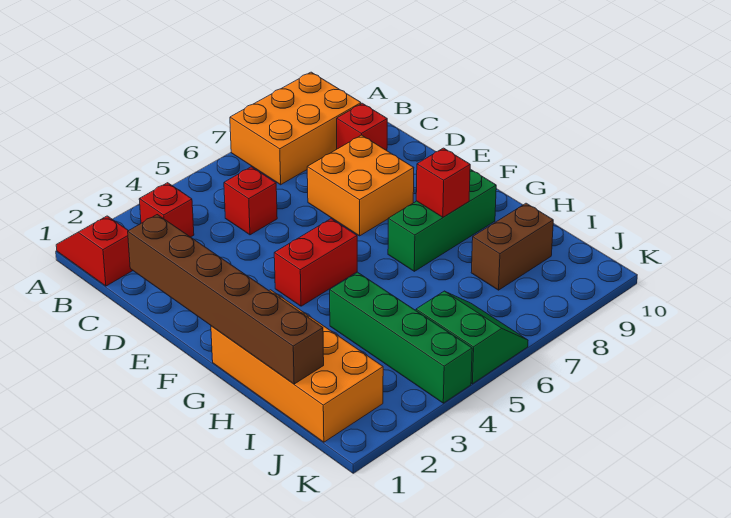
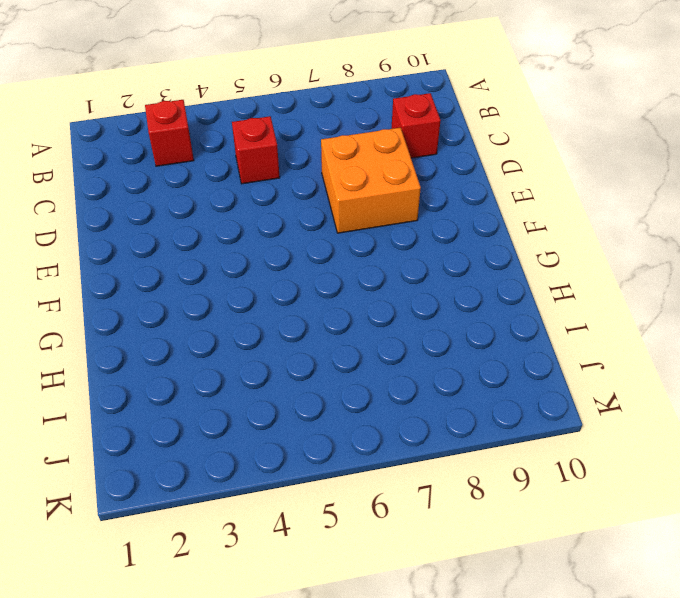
none -> red 1x2 slope [56,216,133,286]
none -> orange 2x3 brick [230,72,361,185]
none -> red 1x2 brick [274,219,357,306]

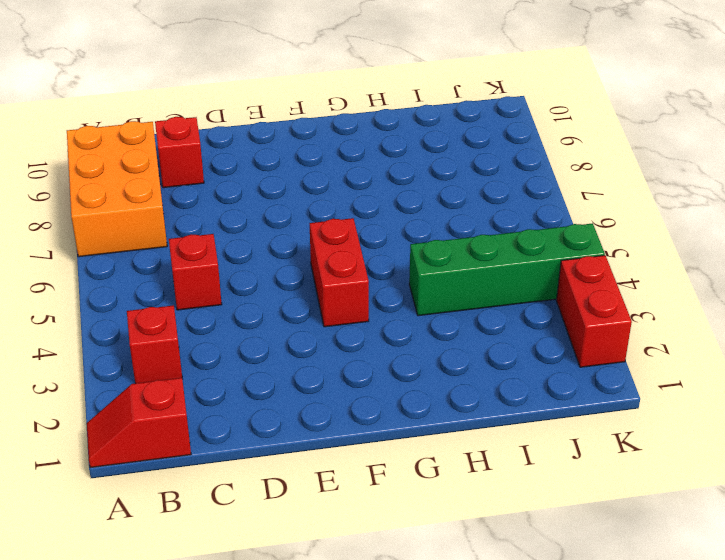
red 1x2 brick [556,255,632,367] -> none
none -> orange 2x2 brick [307,135,414,236]
none -> orange 2x4 brick [211,290,383,442]
none -> green 1x3 brick [388,169,496,271]

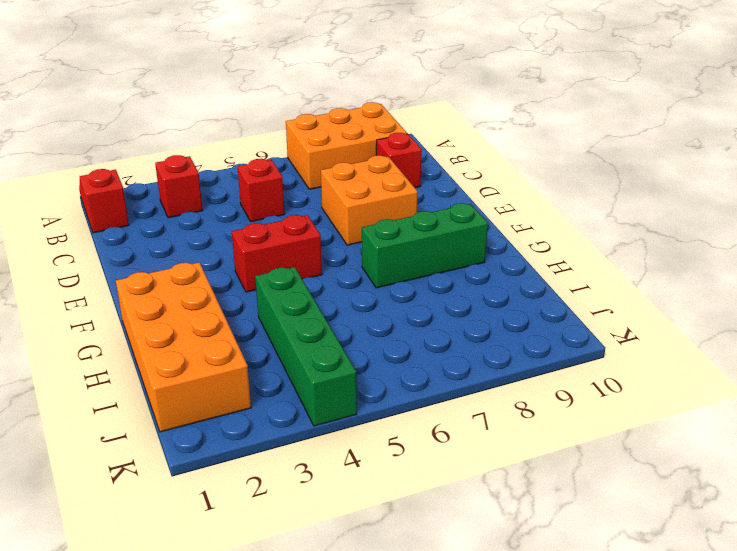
none -> brown 1x2 brick [471,203,553,290]
none -> green 2x2 slope [416,291,528,384]
none -> brown 1x6 brick [128,215,324,384]

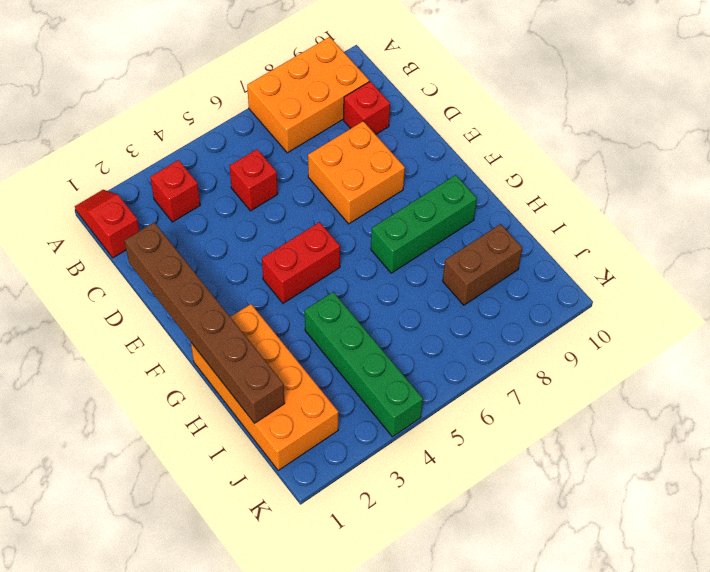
none -> green 2x2 slope [416,291,528,384]
none -> red 1x1 brick [416,148,470,217]

